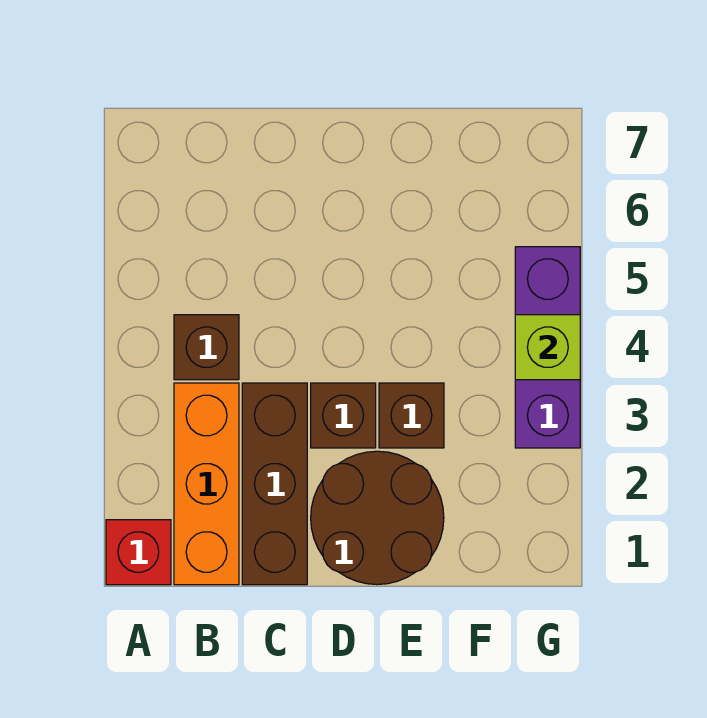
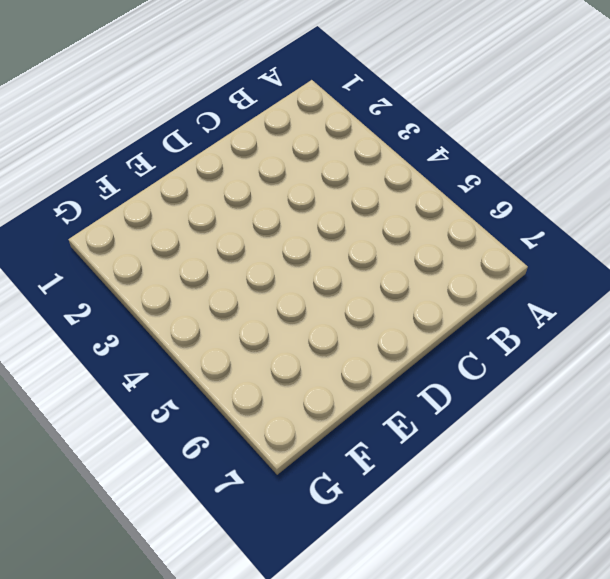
none -> red 1x1 brick [106,520,171,585]
none -> orange 1x3 brick [174,383,239,585]

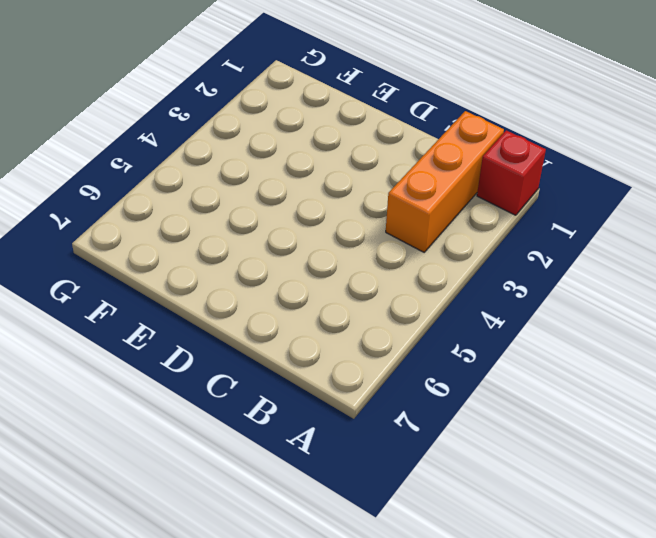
none -> brown 1x1 brick [174,315,239,380]
none -> brown 1x3 brick [242,383,307,585]

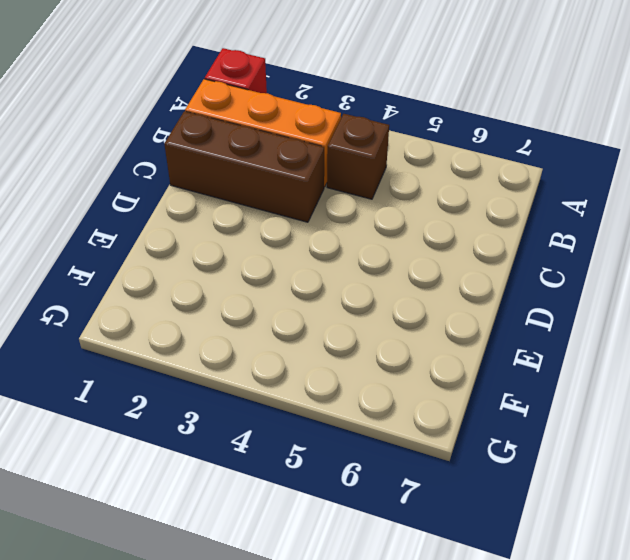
none -> brown 2x2 round brick [311,451,444,585]
none -> brown 1x1 brick [311,383,376,448]

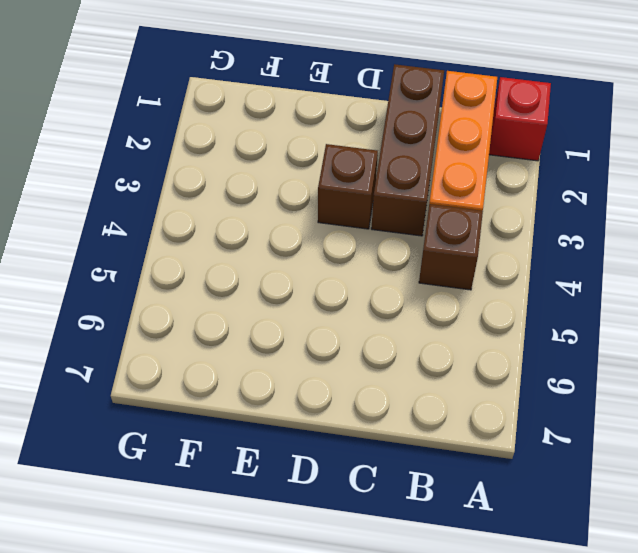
none -> brown 2x2 round brick [311,451,444,585]
none -> brown 1x1 brick [379,383,444,448]

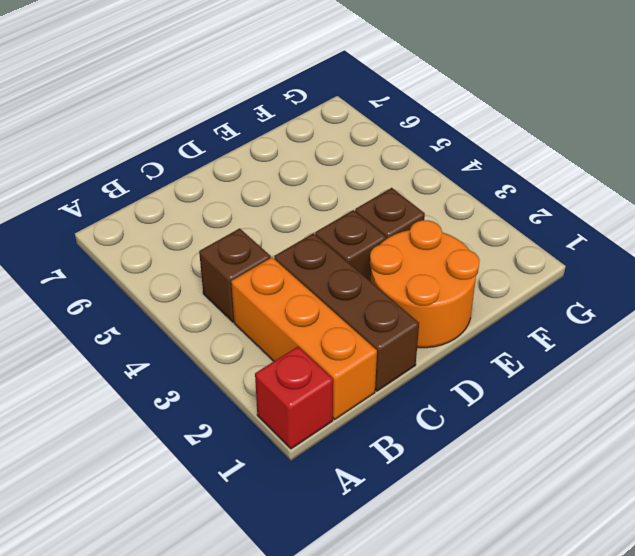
orange 2x2 round brick [370,220,480,348] -> brown 2x2 round brick [311,451,444,585]
none -> purple 1x3 brick [515,247,580,448]
none -> lime 1x1 brick [515,315,580,380]

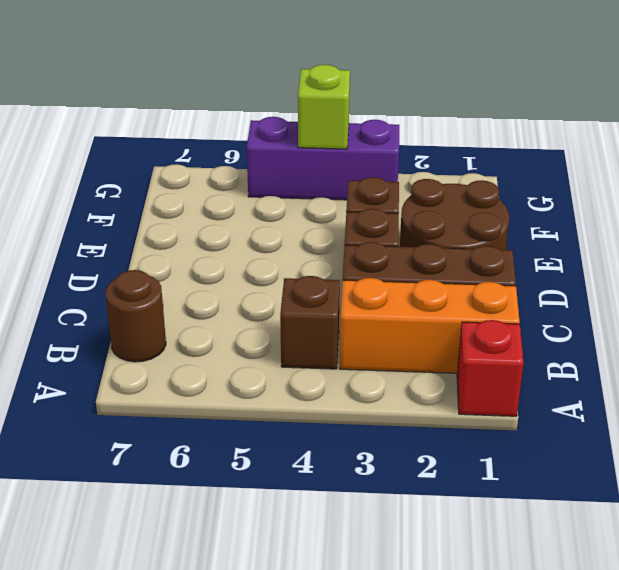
brown 1x1 round brick [106,270,166,362] -> none

